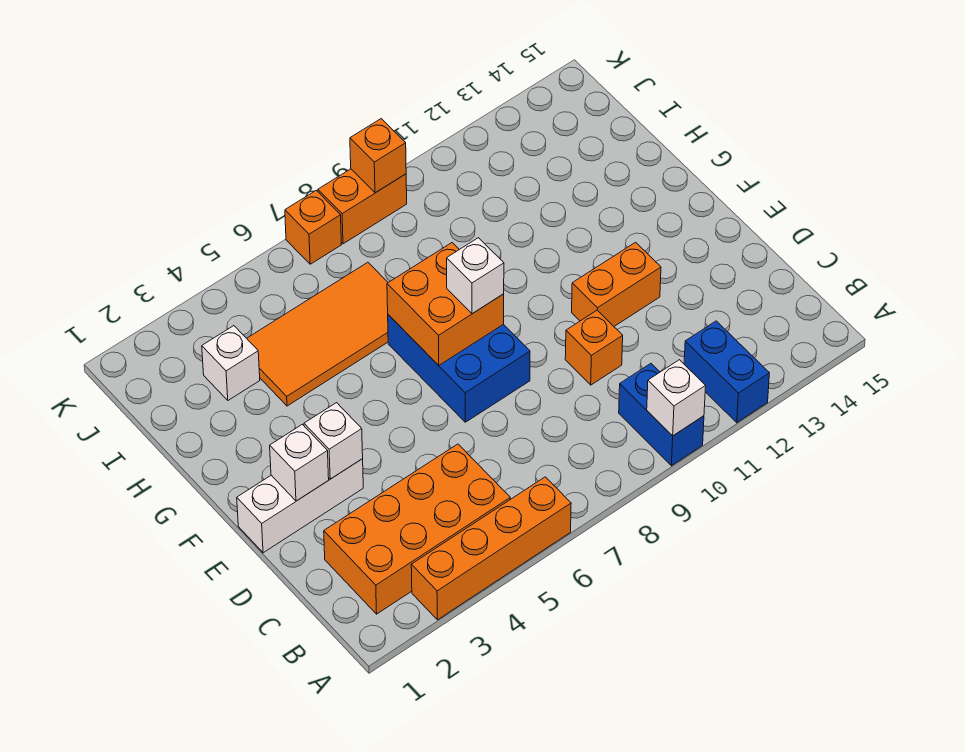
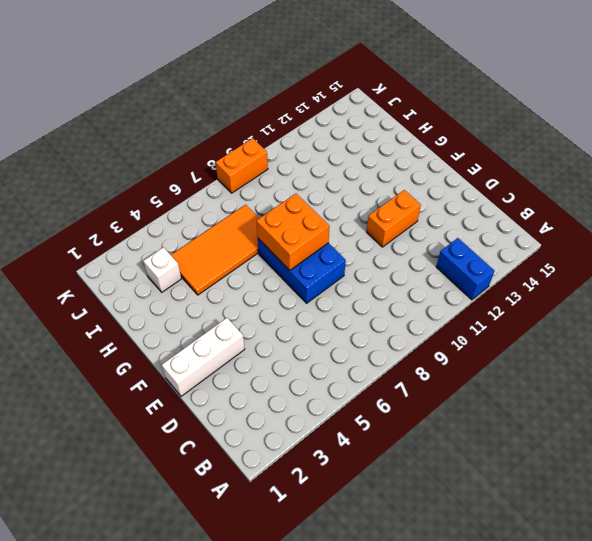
none -> orange 1x4 brick [411,477,571,620]
none -> blue 1x2 brick [619,364,704,466]
none -> orange 2x4 brick [324,444,510,614]

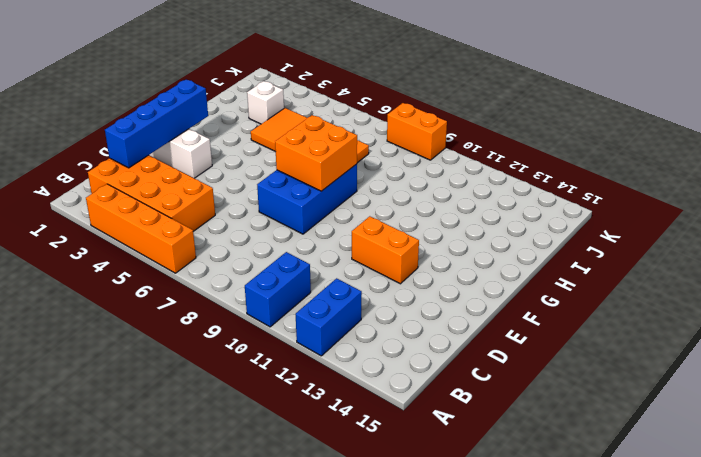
blue 1x4 brick [105,79,208,168] -> white 1x1 brick [270,424,329,501]
none -> orange 1x1 brick [565,310,623,385]
none -> orange 1x1 brick [285,190,341,264]
none -> white 1x1 brick [647,360,706,436]

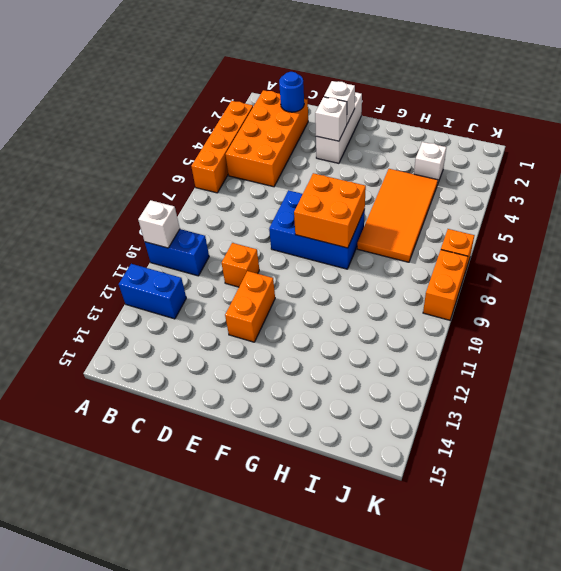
blue 1x1 round brick [279,72,304,112] -> none
none -> orange 1x1 brick [350,119,406,193]
none -> white 1x1 brick [447,238,504,314]

